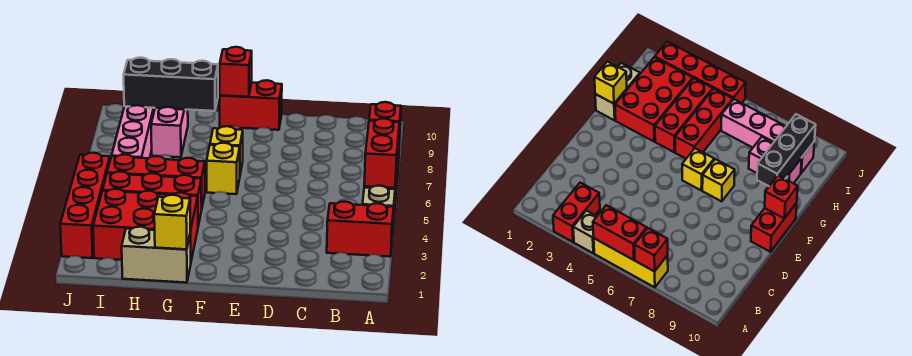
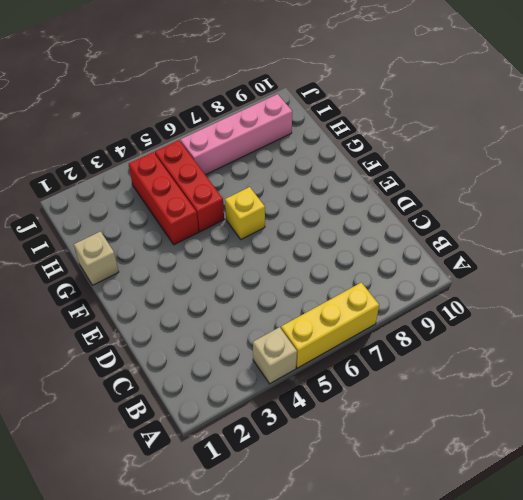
tan 1x1 brick [74,232,119,285] -> tan 1x2 brick [122,227,191,283]
none -> red 1x2 brick [327,202,394,257]
none -> red 1x2 brick [220,80,282,130]
none -> yellow 1x1 brick [210,126,243,174]

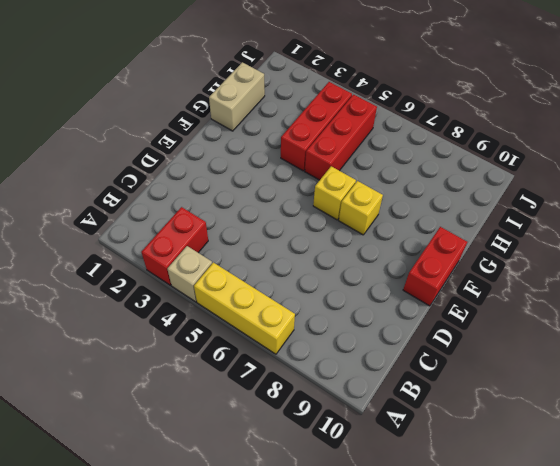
none -> red 2x3 brick [93,189,198,261]
none -> pink 1x2 brick [151,107,188,157]
none -> pink 1x4 brick [112,105,155,158]

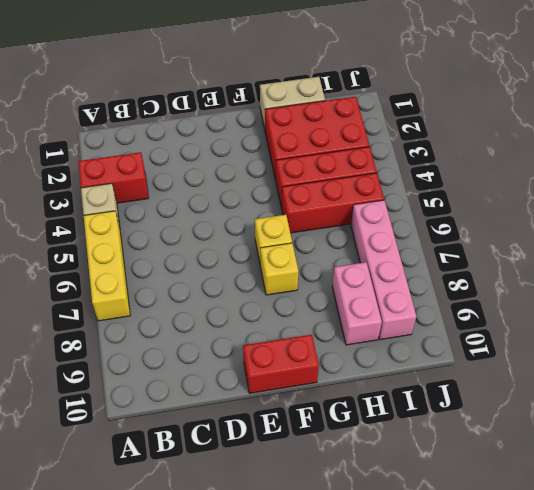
none -> red 1x4 brick [60,153,110,258]
none -> red 1x2 brick [364,119,400,188]
none -> red 1x1 brick [369,102,401,151]

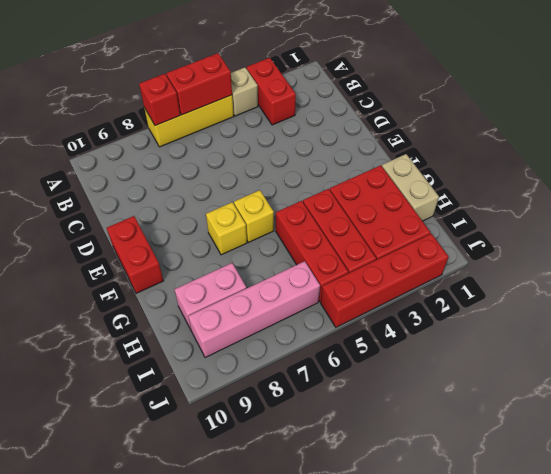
none -> red 1x1 brick [220,47,252,97]
none -> yellow 1x1 brick [154,195,190,249]
none -> black 1x3 brick [124,58,218,111]

